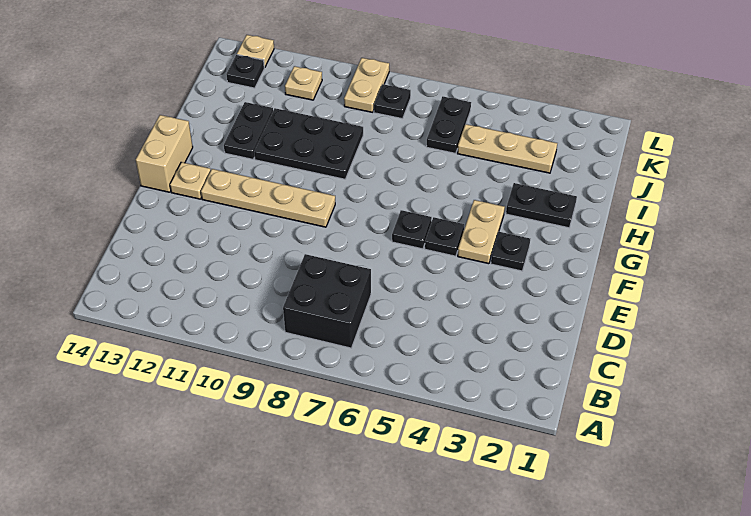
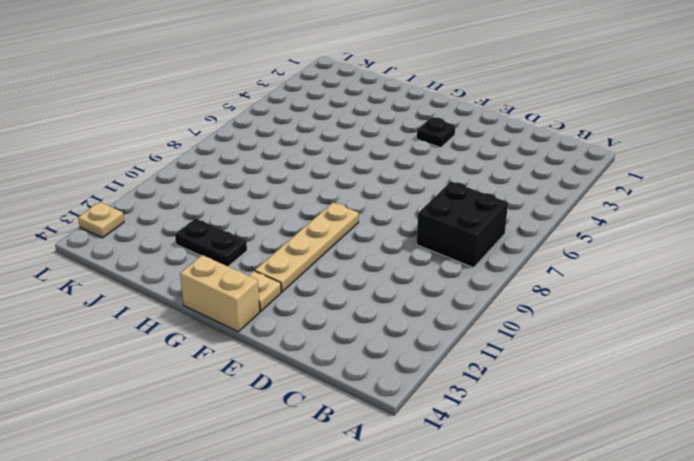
none -> tan 1x2 plate [458,200,505,264]
none -> black 1x1 plate [425,217,464,256]
none -> black 1x1 plate [392,210,432,249]

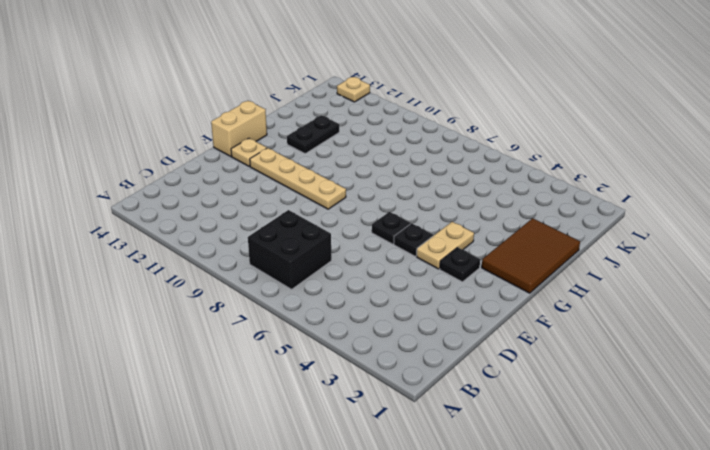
brown 2x3 tile [482,218,580,293] -> black 1x2 plate [506,183,577,228]
none -> black 2x3 plate [254,108,363,179]
none -> tan 1x3 plate [457,124,557,173]
none -> black 1x2 plate [426,96,471,153]

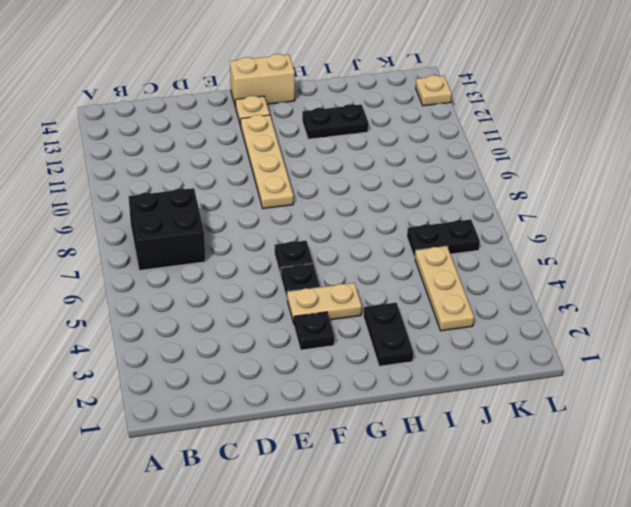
none -> black 2x3 plate [254,108,363,179]
none -> black 1x1 plate [374,84,411,119]
none -> tan 1x2 plate [344,58,389,112]

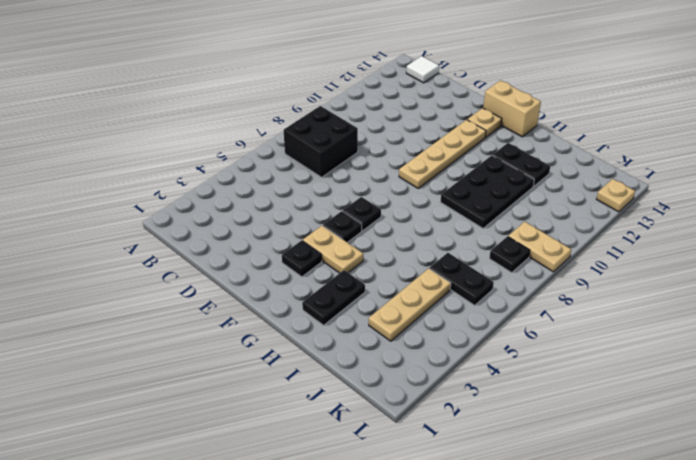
white 1x1 tile [406,56,439,83] -> none
none -> tan 1x1 plate [285,66,322,100]
none -> black 1x1 plate [226,55,264,88]

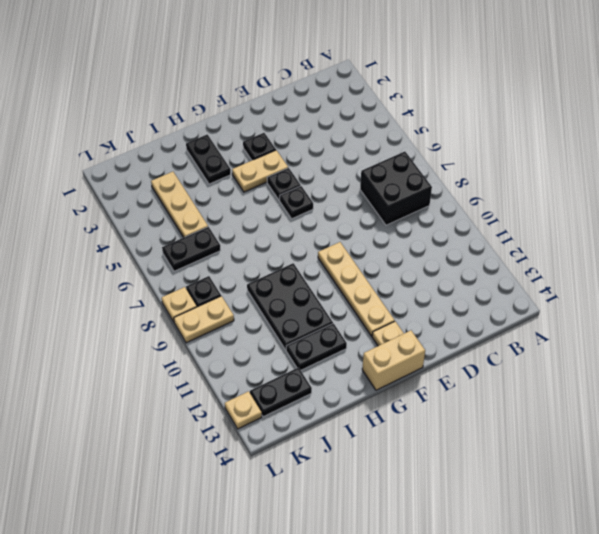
black 1x2 plate [250,368,312,417] -> black 1x1 plate [226,55,264,88]
tan 1x1 plate [162,287,197,322] -> tan 1x1 plate moved to [285,66,322,100]

